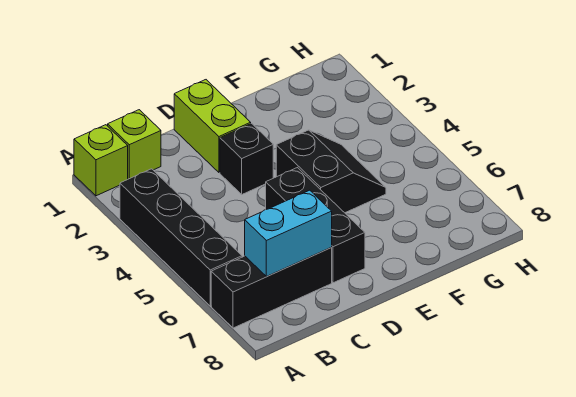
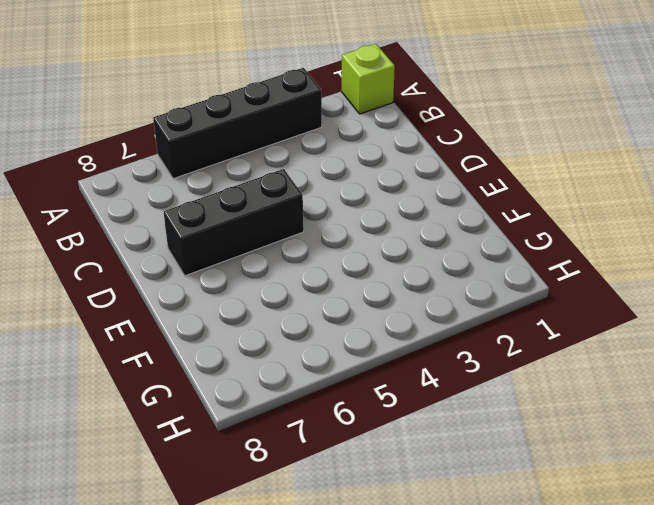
none -> black 1x3 brick [211,248,332,328]
none -> lime 1x1 brick [108,110,161,179]

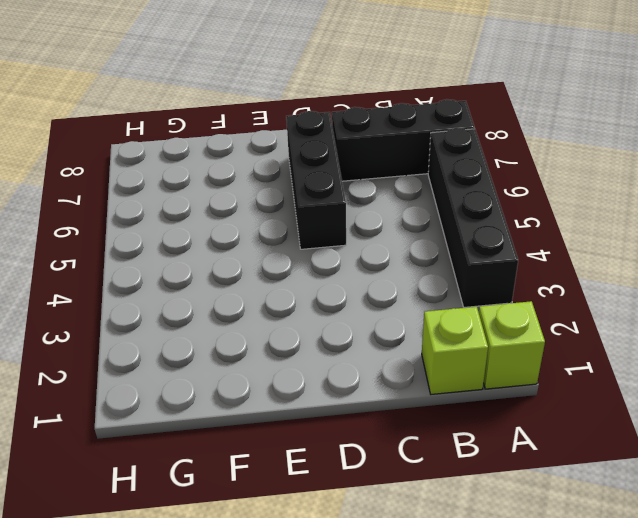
none -> lime 1x2 brick [174,80,251,172]
none -> black 1x1 brick [220,123,273,194]

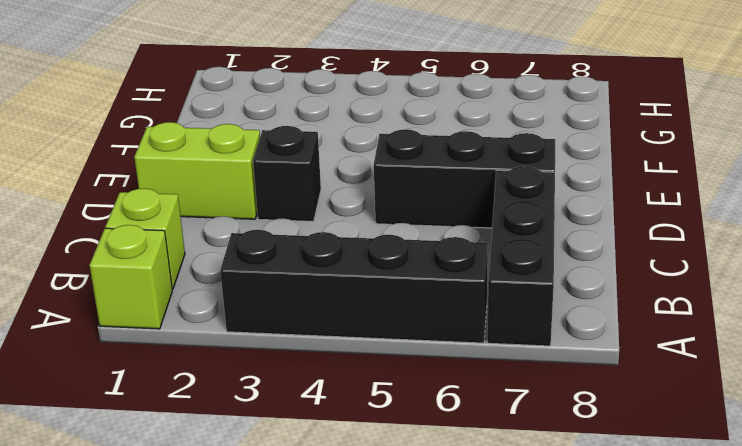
none -> black 2x2 slope [276,130,386,213]
none -> cyan 1x2 brick [245,190,332,277]

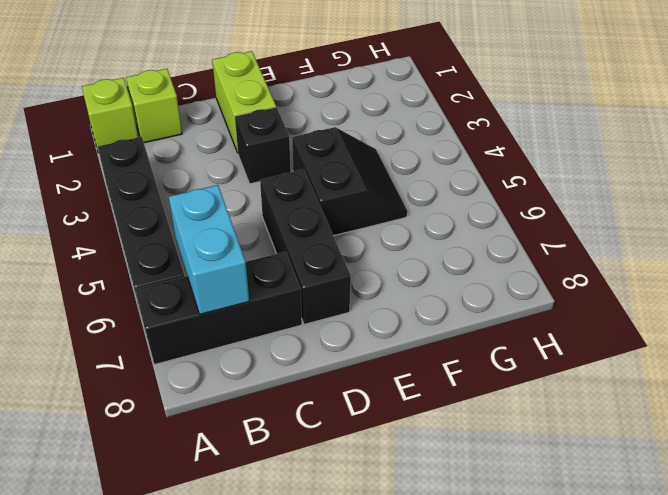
cyan 1x2 brick [169,185,249,314] -> cyan 1x2 brick turned to [245,190,332,277]

